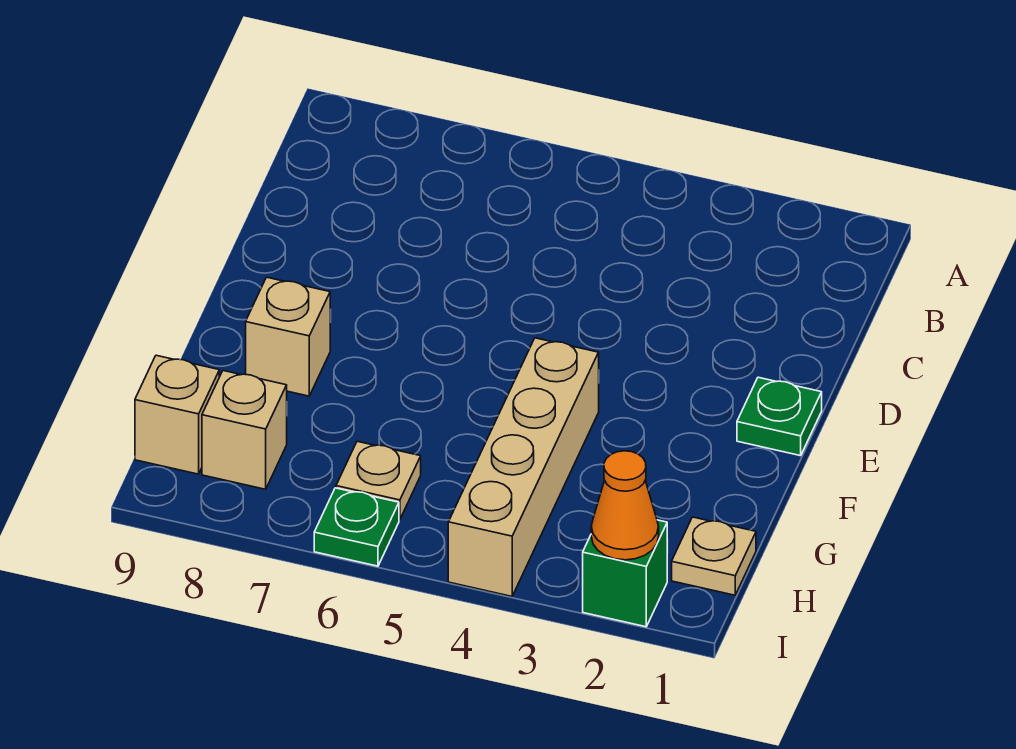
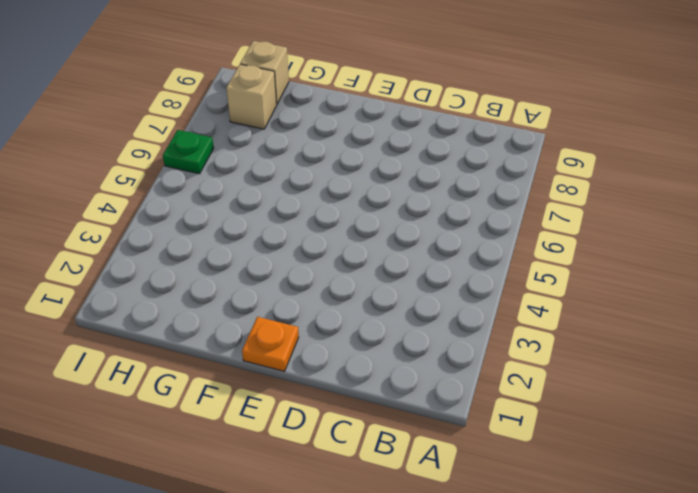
orange 1x1 plate [242,317,299,371] -> green 1x1 plate [737,377,822,456]
none -> tan 1x4 brick [448,338,599,596]
none -> tan 1x1 brick [246,277,330,396]

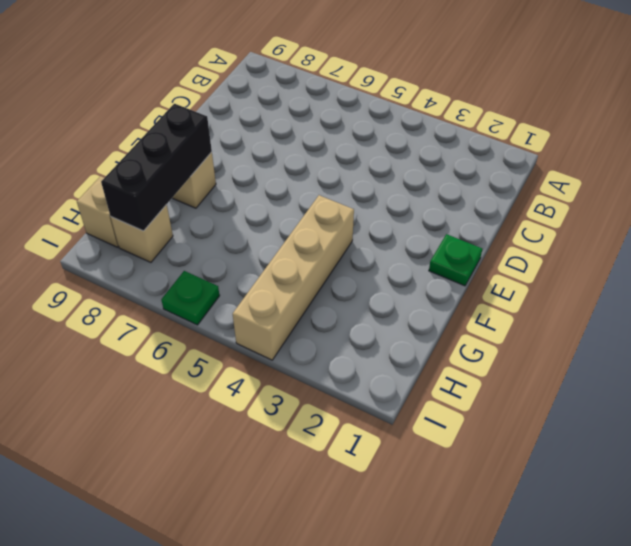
black 1x3 brick [101,104,212,231] -> none
none -> tan 1x1 plate [672,517,756,595]
none -> tan 1x1 plate [336,441,421,520]

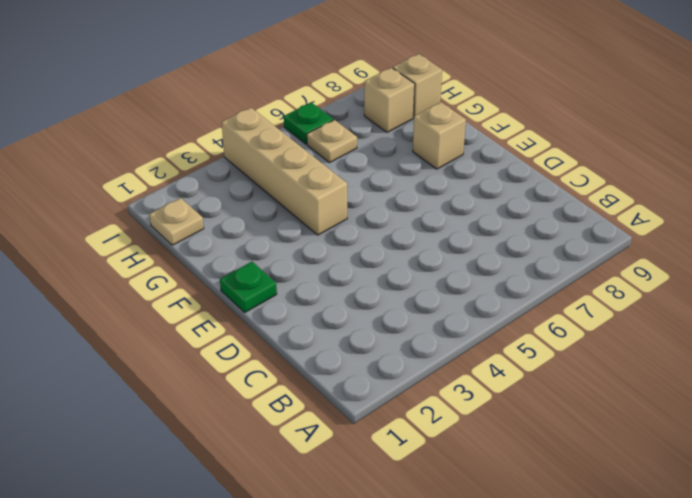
none -> green 1x1 brick [583,520,667,627]
none -> orange 1x1 cone [591,451,659,560]

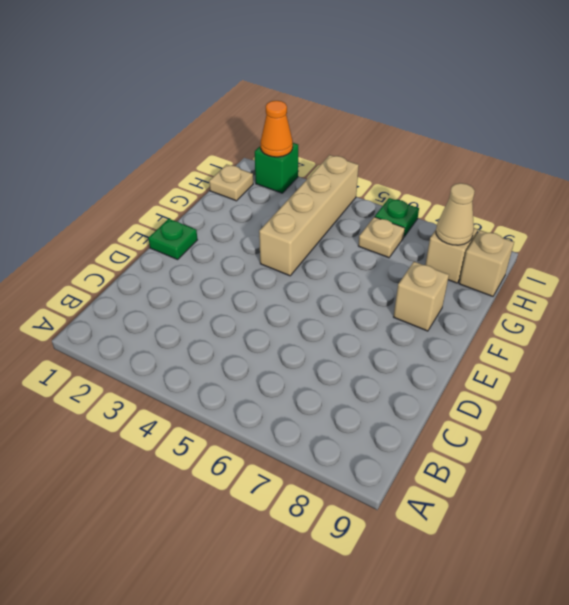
tan 1x1 cone [436,183,475,245] -> none

